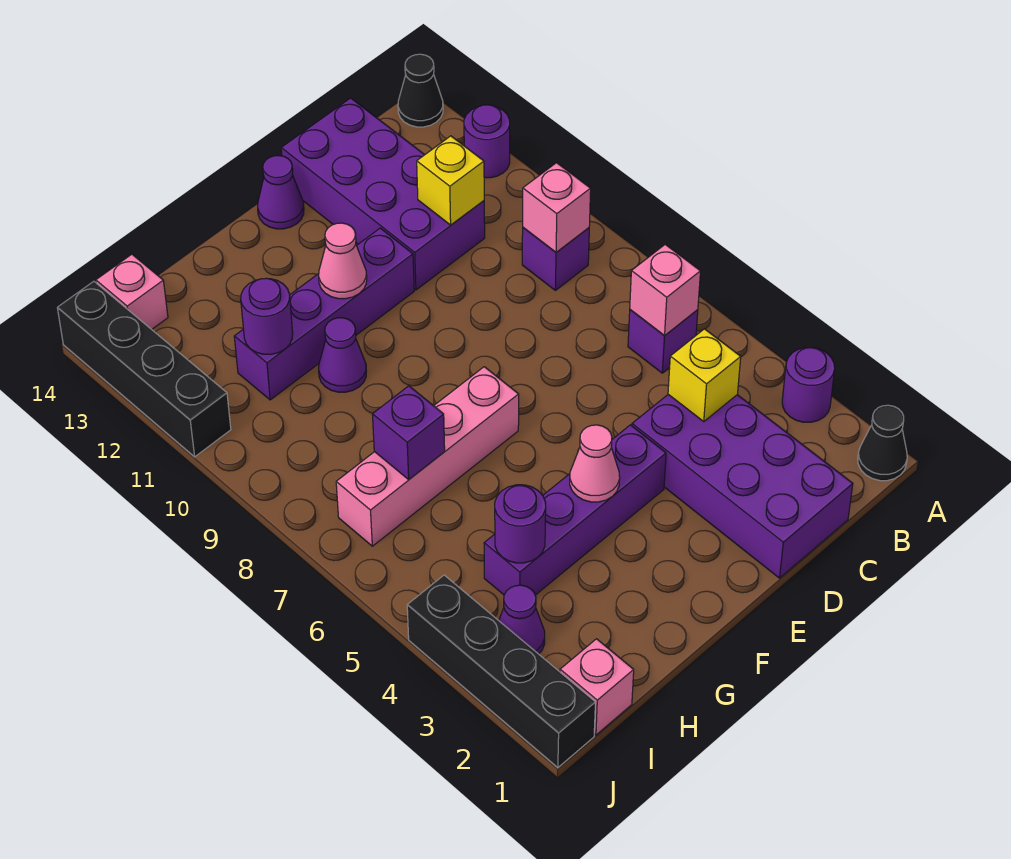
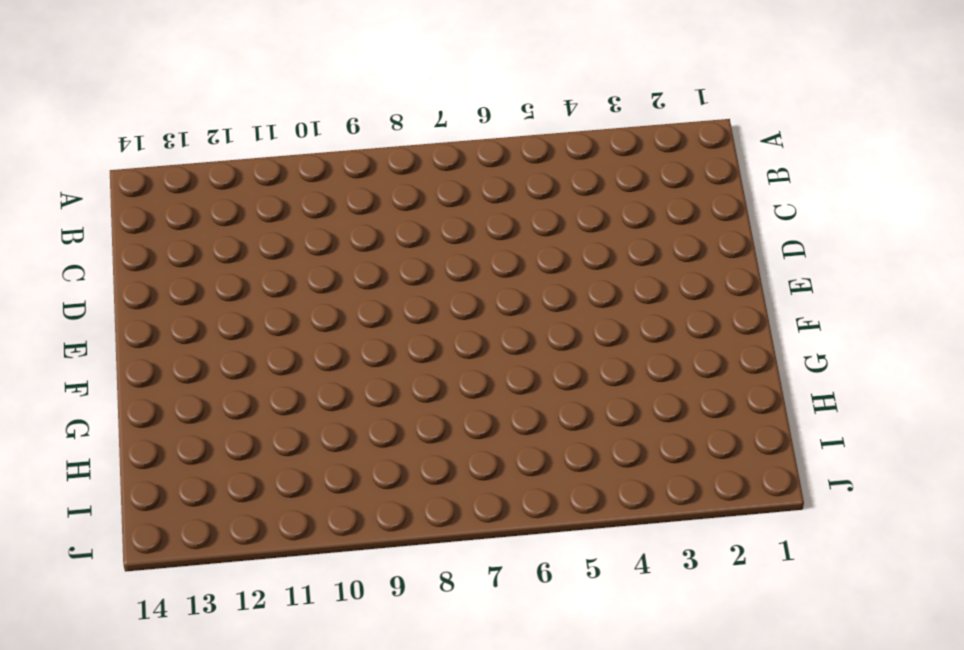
none -> black 1x1 cone [858,405,907,481]
none -> purple 1x1 round brick [782,347,835,422]
none -> purple 1x1 round brick [464,105,510,178]

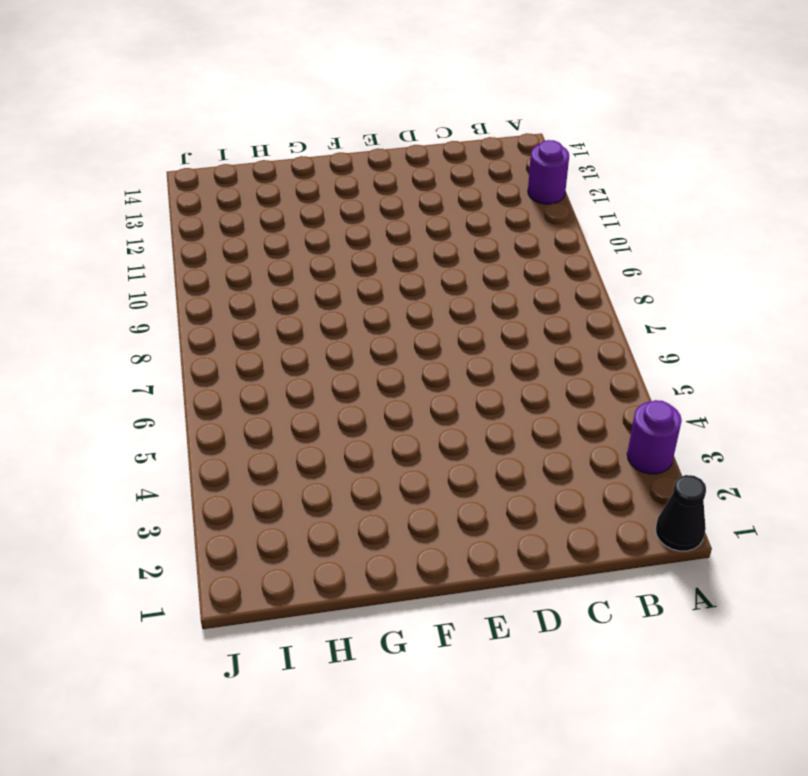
none -> black 1x1 cone [398,54,443,127]
none -> purple 1x1 brick [628,310,698,373]
none -> purple 1x1 brick [522,228,589,290]

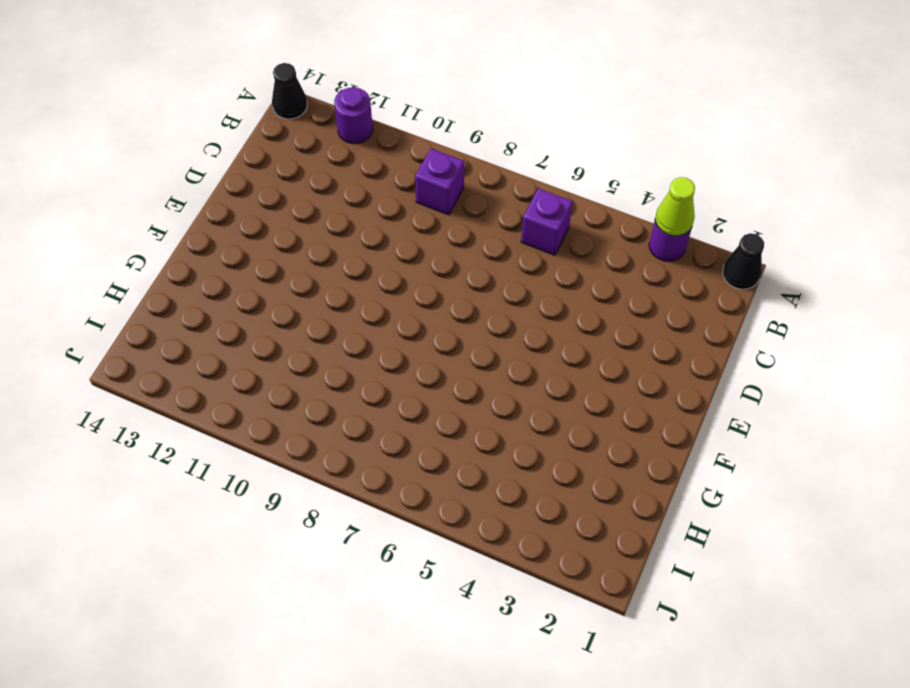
lime 1x1 cone [655,177,695,236] -> none
none -> purple 2x4 brick [632,394,853,578]
none -> purple 2x4 brick [281,98,485,290]
none -> purple 1x4 brick [484,425,666,595]

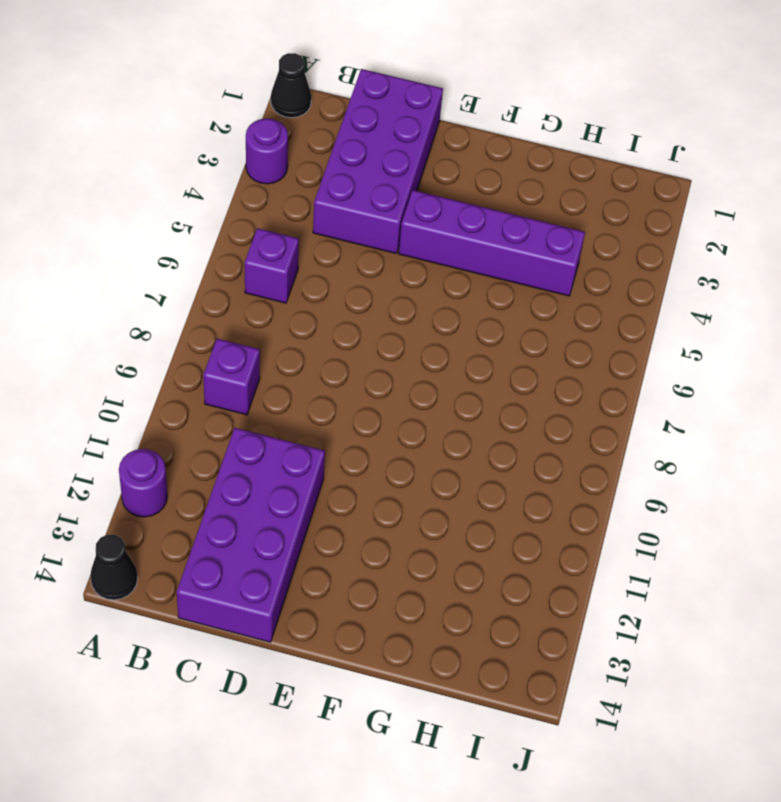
none -> purple 1x4 brick [234,228,414,400]
none -> purple 1x1 cone [258,156,304,229]
none -> pink 1x4 brick [336,367,519,546]

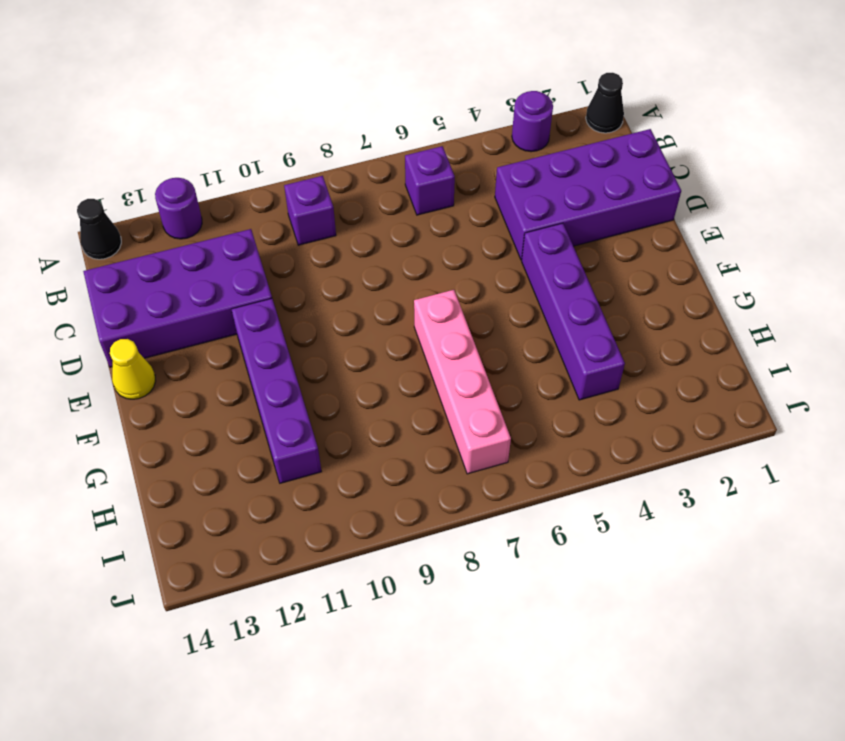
yellow 1x1 cone [110,339,155,399] -> purple 1x1 cone [258,156,304,229]
none -> purple 1x1 cone [319,318,366,392]
none -> pink 1x1 brick [560,639,634,735]
none -> purple 1x1 cone [499,585,545,654]

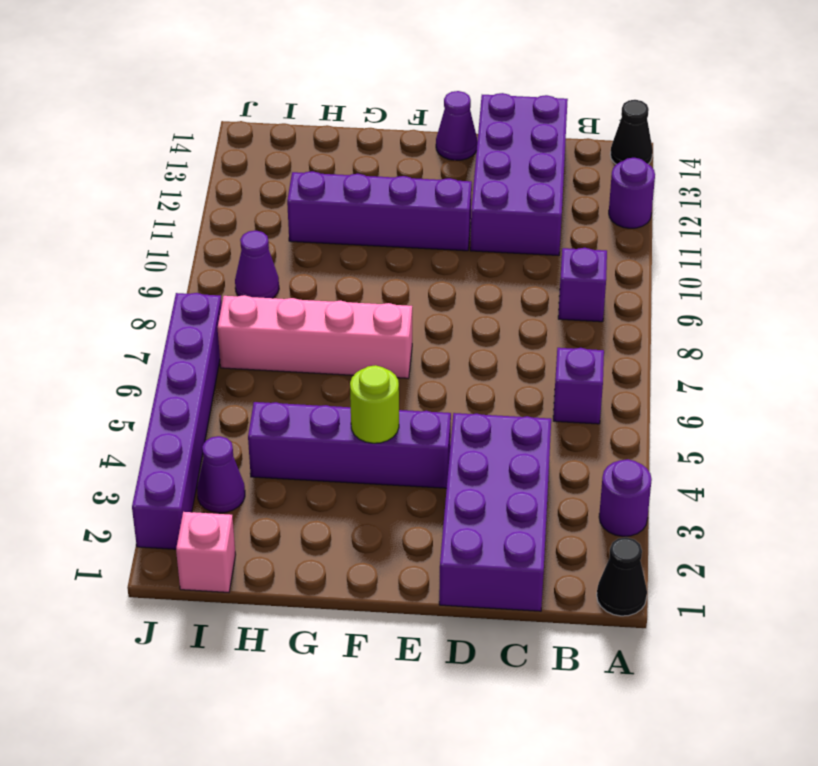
lime 1x1 round brick [350,365,399,443] -> pink 1x1 cone [570,425,620,502]
purple 1x1 cone [235,231,279,298] -> purple 1x1 cone moved to [319,318,366,392]
purple 1x6 brick [132,293,222,549] -> black 1x4 brick [407,575,595,768]
none -> pink 1x1 brick [96,254,168,329]
none -> black 1x4 brick [58,281,231,457]
none -> pink 1x1 brick [630,244,701,335]

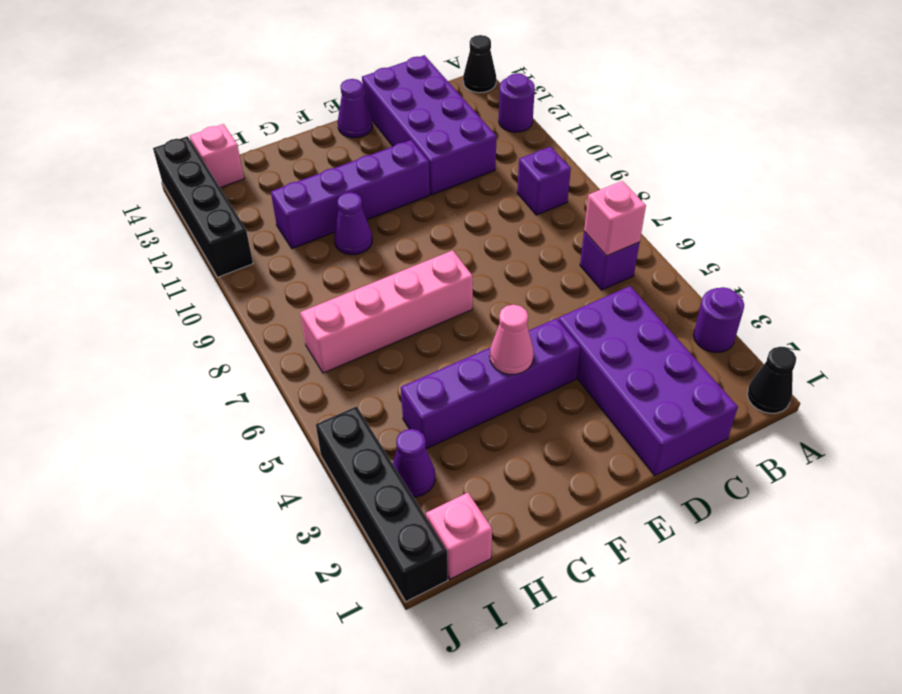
none -> pink 1x1 brick [523,163,591,252]
none -> yellow 1x1 brick [668,329,741,421]
none -> yellow 1x1 brick [417,136,484,225]

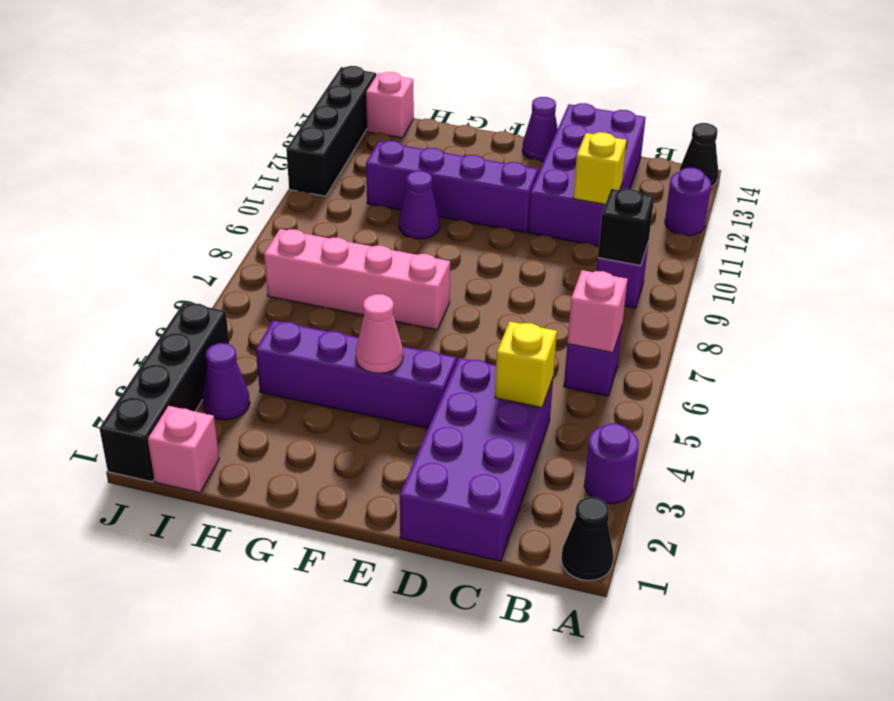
black 1x1 brick [598,189,654,265] -> pink 1x1 brick [523,163,591,252]
none -> pink 1x1 cone [319,223,367,299]
none -> purple 1x1 round brick [495,485,546,563]
none -> purple 1x1 brick [372,386,445,479]

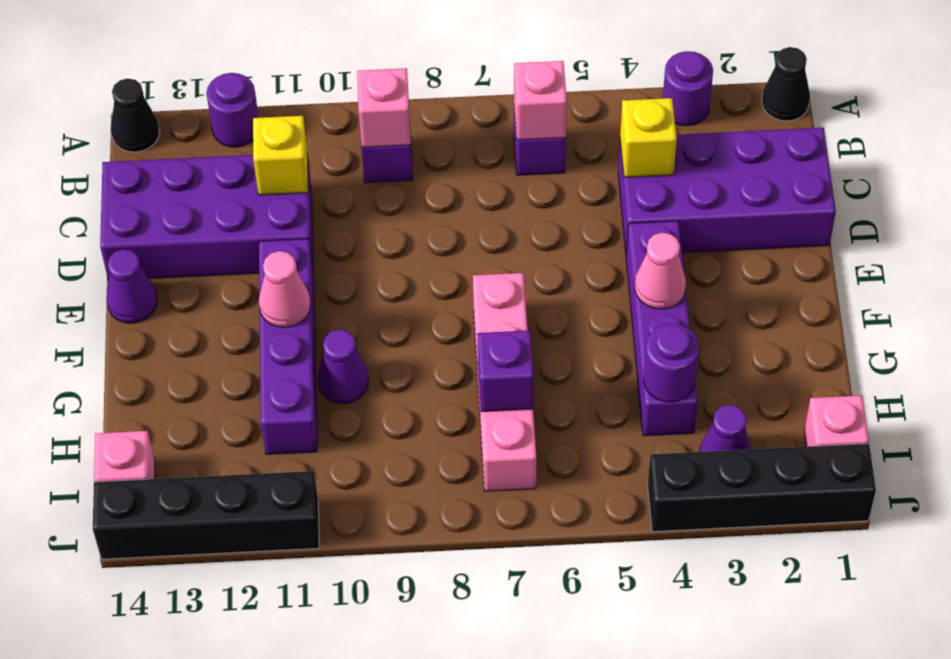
none -> purple 1x1 round brick [241,278,293,354]

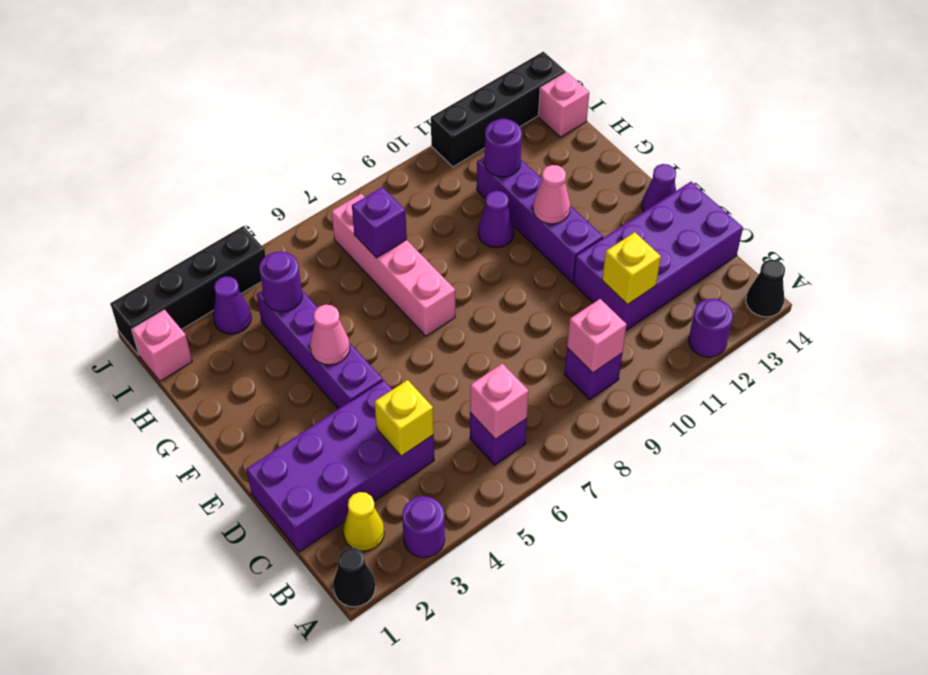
yellow 1x1 cone [343,492,384,551] -> none

